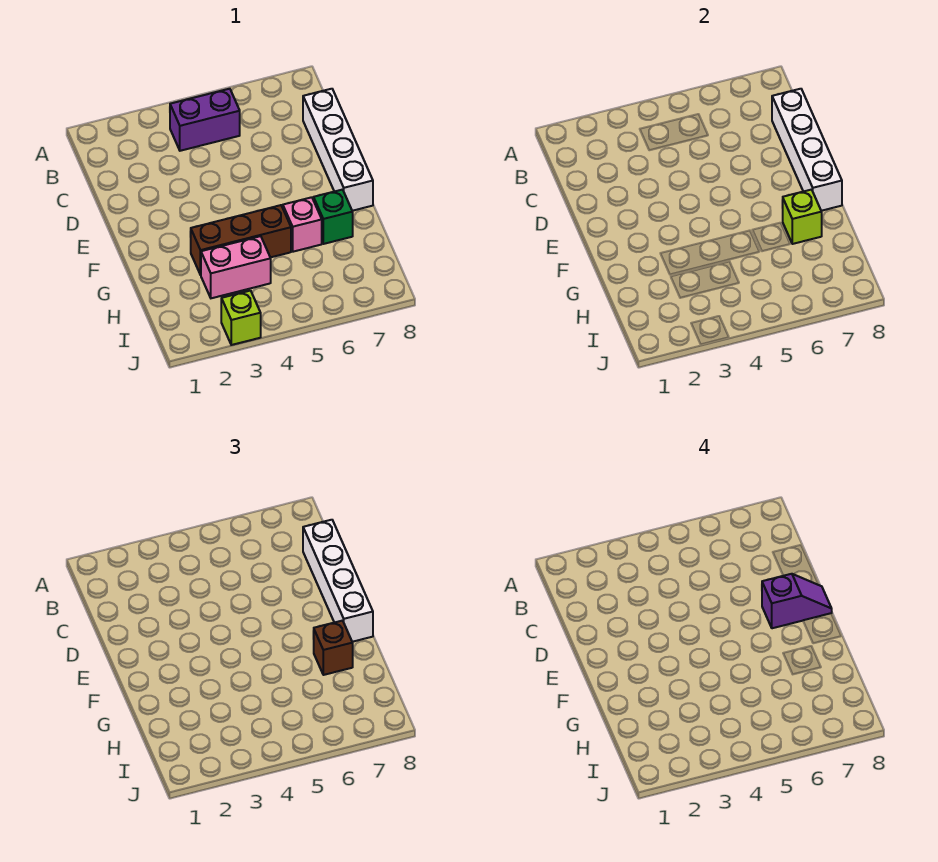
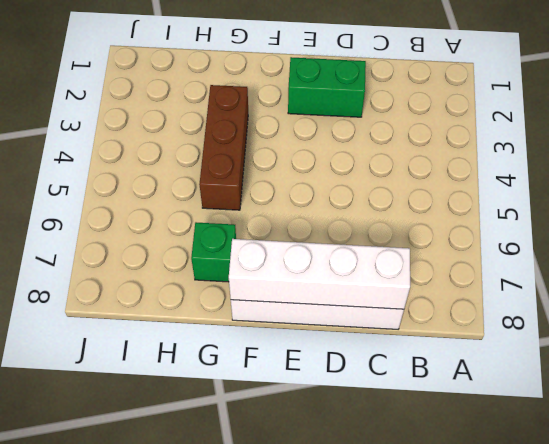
green 1x2 brick [288,57,366,117] -> none
none -> purple 1x2 brick [170,89,240,151]
none -> pink 1x1 brick [283,197,322,252]
none -> pink 1x2 brick [201,236,271,298]

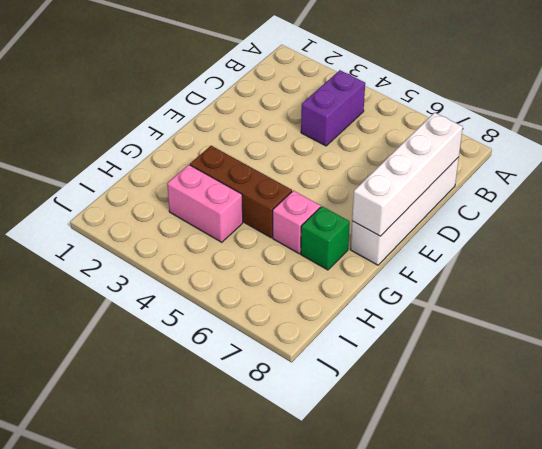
purple 1x2 brick [301,70,365,146] -> purple 1x2 brick turned to [170,89,240,151]
none -> lime 1x1 brick [221,291,261,345]
none -> lime 1x1 brick [782,190,822,244]
none -> white 1x4 brick [303,520,373,642]

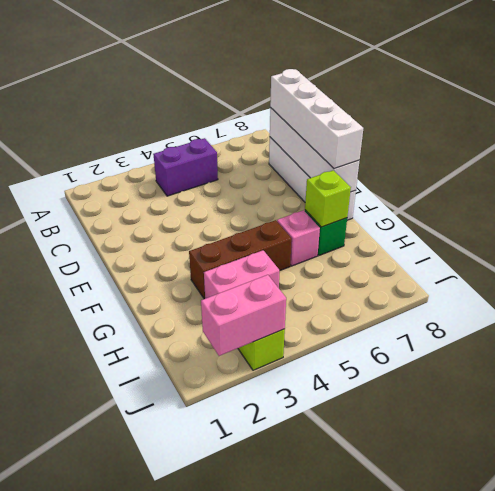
pink 1x2 brick [201,275,286,356] -> none
none -> brown 1x1 brick [313,621,353,675]
none -> purple 1x2 slope [762,574,832,628]

